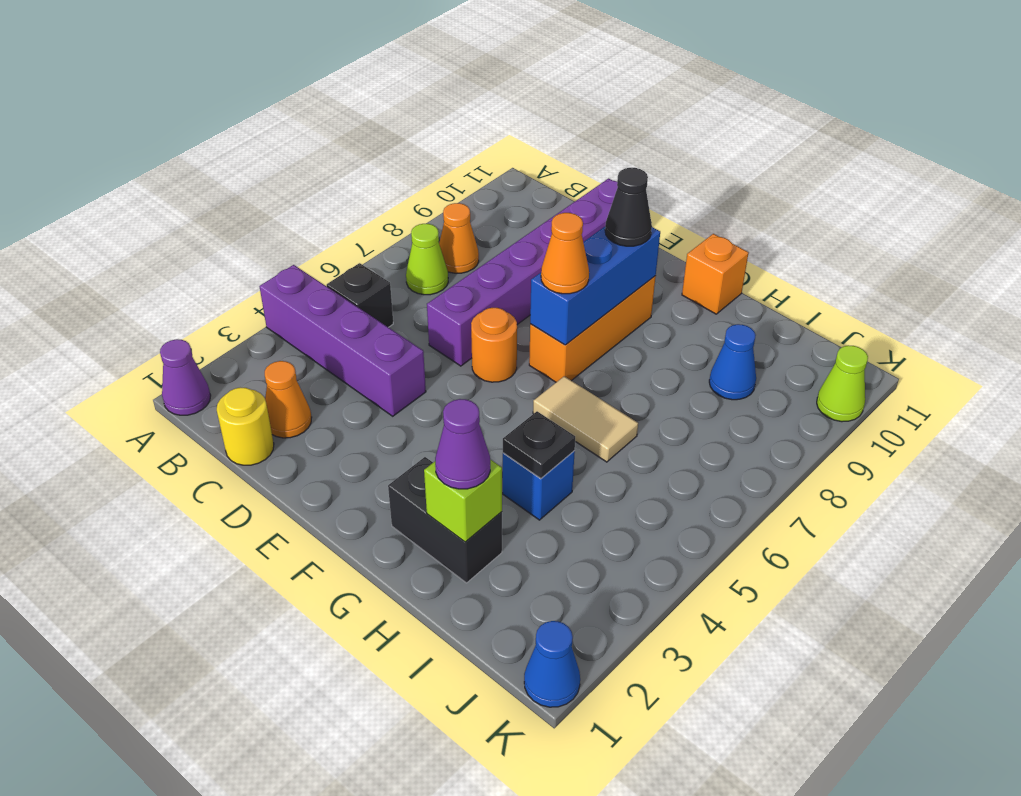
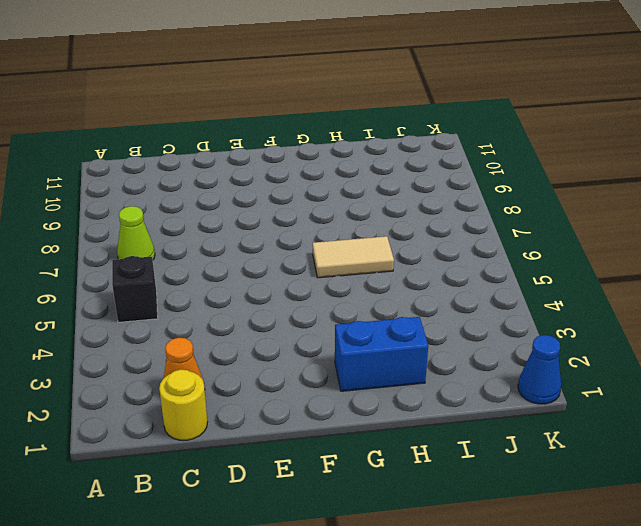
blue 1x2 brick [335,317,428,391] -> black 1x2 brick [388,457,502,583]
none -> purple 1x1 cone [160,339,211,415]
none -> purple 1x4 brick [259,265,426,416]
none -> orange 1x1 cone [439,203,479,273]

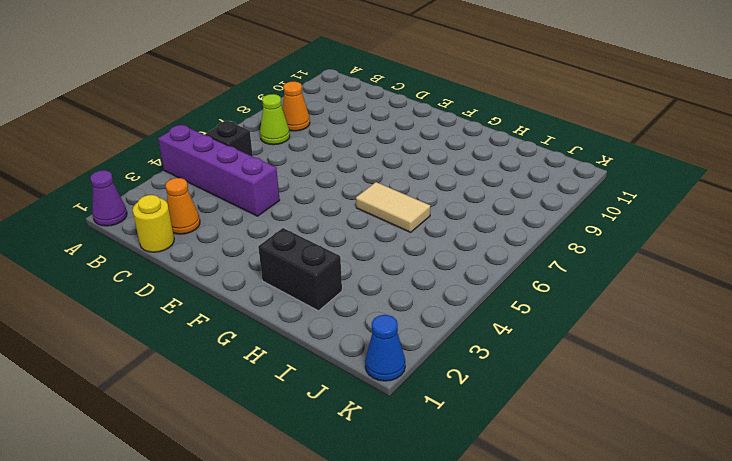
none -> purple 1x6 brick [427,179,618,366]
none -> orange 1x1 round brick [471,308,517,382]
none -> orange 1x3 brick [529,276,656,382]

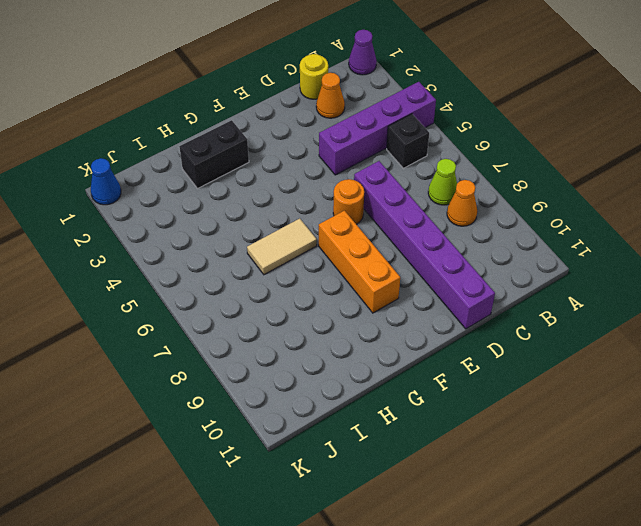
none -> orange 1x1 brick [682,234,748,314]
none -> blue 1x1 brick [503,451,575,520]
none -> blue 1x1 cone [709,324,756,400]

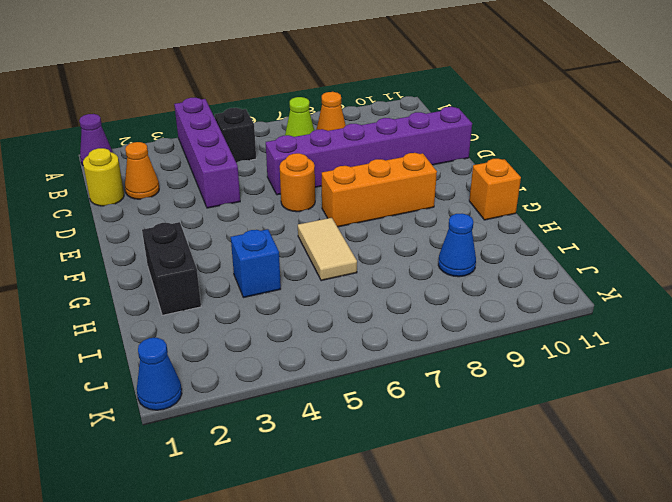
none -> lime 1x1 cone [817,345,868,422]
none -> blue 1x3 brick [530,227,660,345]
none -> lime 1x1 brick [424,459,502,542]

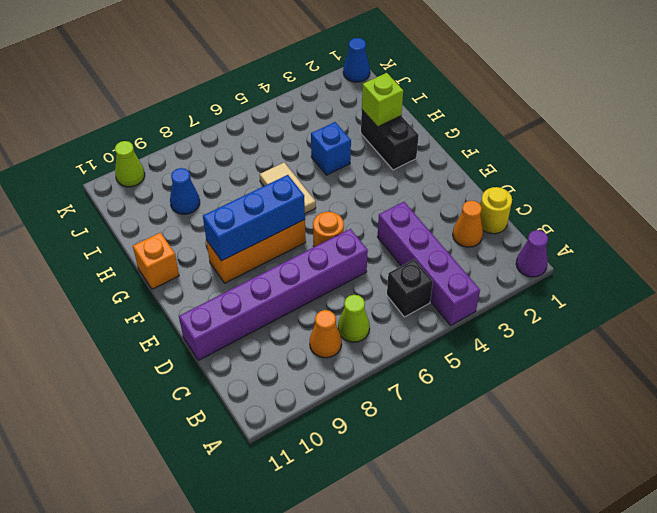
none -> black 1x1 plate [503,411,575,479]
none -> orange 1x1 cone [541,213,589,294]
none -> black 1x1 cone [605,168,652,246]

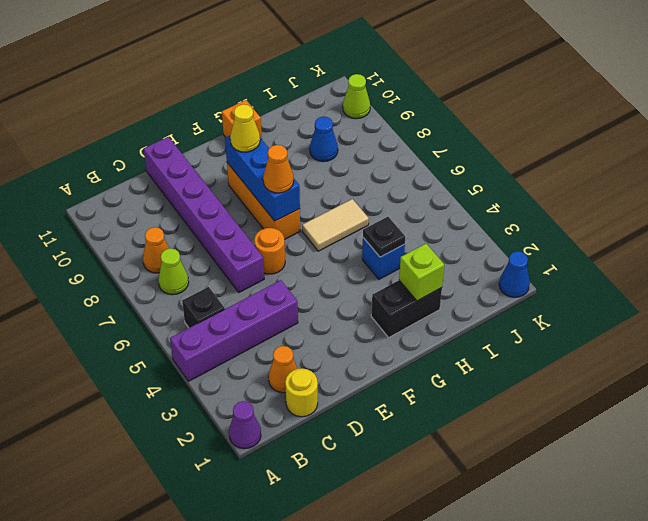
yellow 1x1 cone [230,104,260,152] -> black 1x1 cone [605,168,652,246]
none -> purple 1x1 cone [435,399,490,489]

